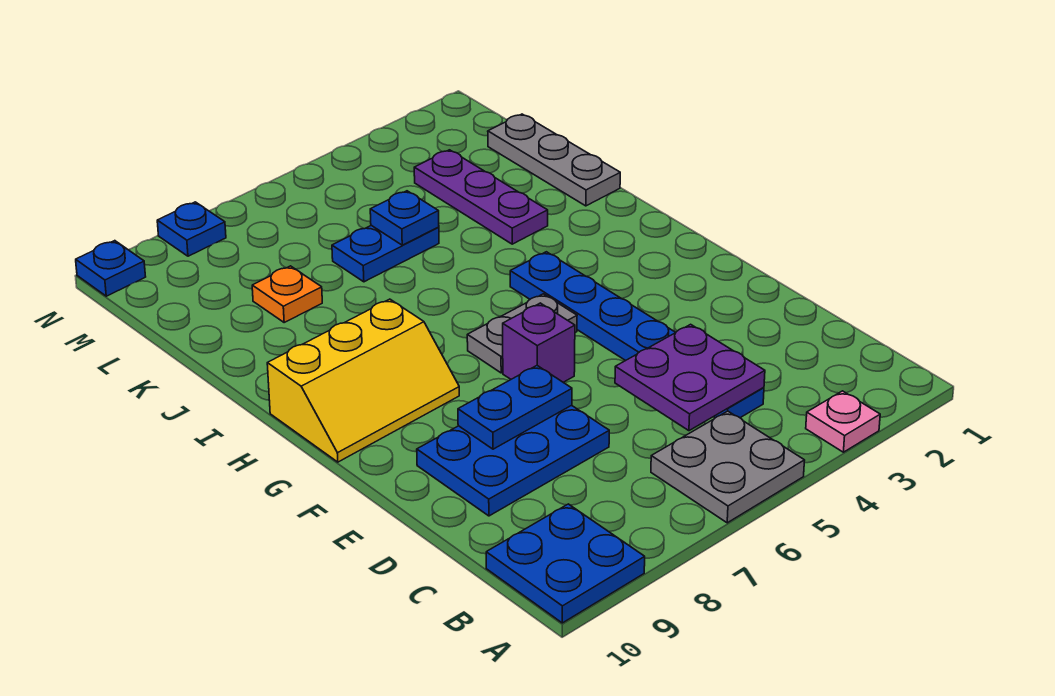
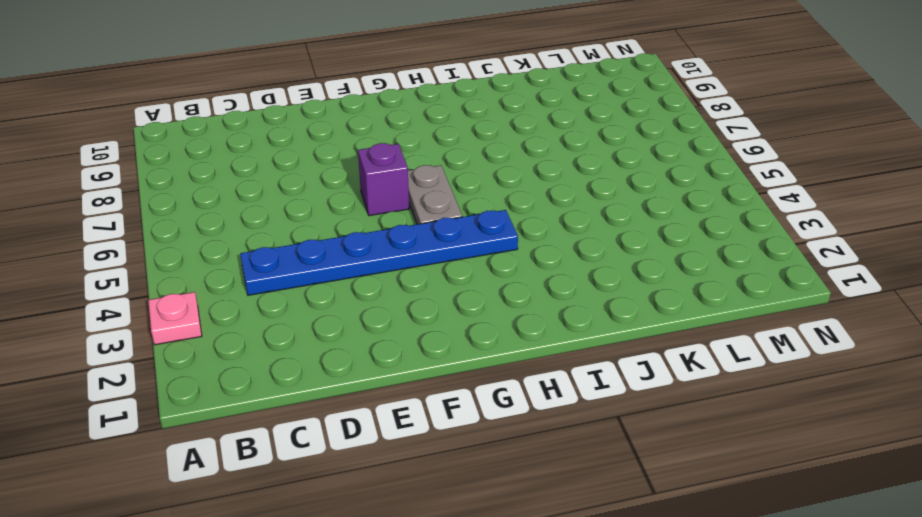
none -> grey 2x2 plate [651,411,805,523]
none -> blue 2x2 plate [486,504,645,623]
none -> blue 2x3 plate [417,405,609,516]

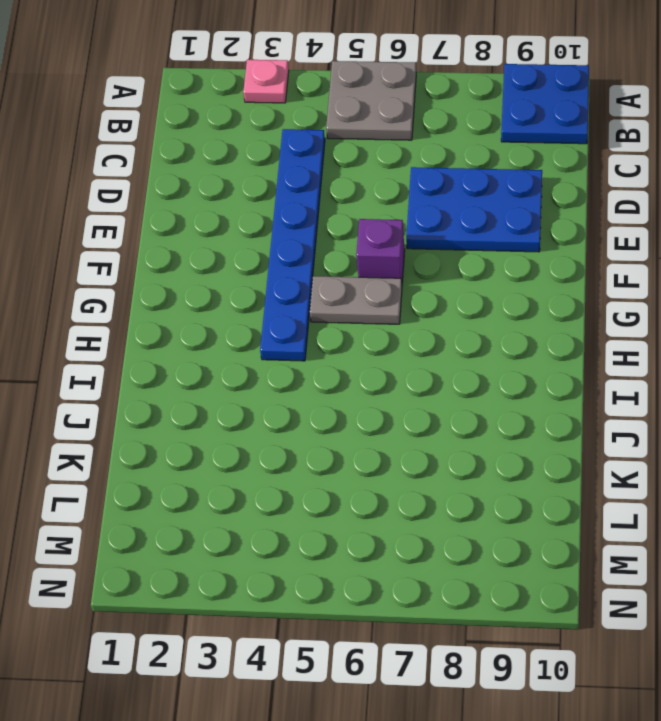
none -> yellow 2x3 slope [267,299,459,462]
none -> grey 1x3 plate [488,114,620,206]
none -> purple 1x3 plate [414,150,548,244]

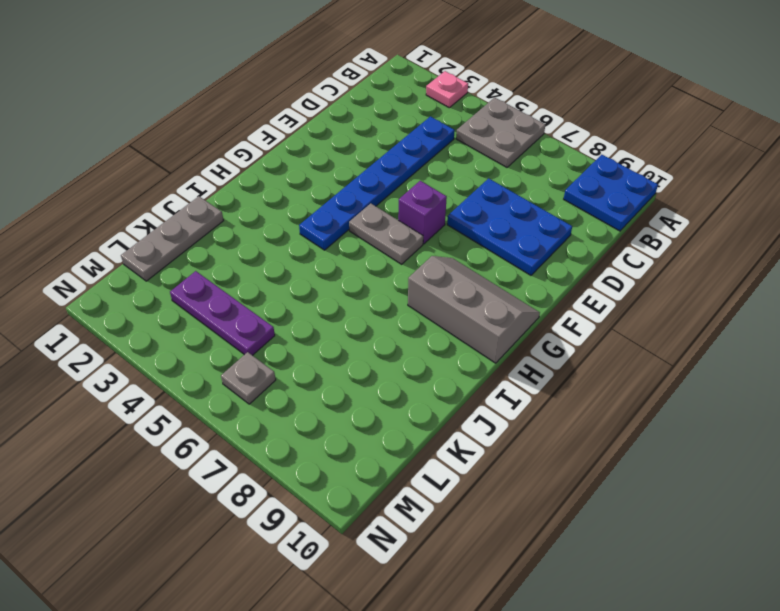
grey 2x3 slope [408,256,540,363] -> yellow 2x3 slope [267,299,459,462]
purple 1x3 plate [170,271,275,355] -> purple 1x3 plate turned to [414,150,548,244]
grey 1x1 plate [221,352,276,404] -> none
none -> blue 1x2 plate [332,225,439,282]
none -> orange 1x1 plate [252,266,322,322]
none -> blue 1x1 plate [157,202,226,256]

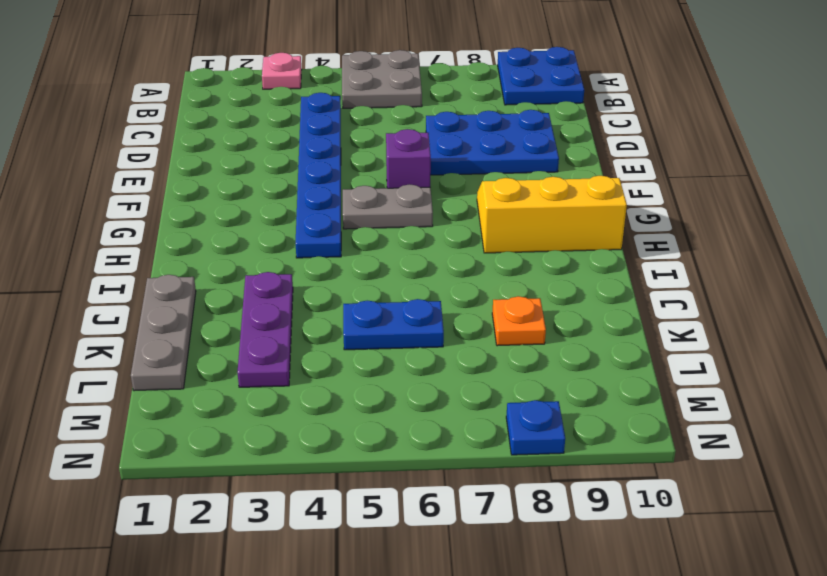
none -> blue 1x1 plate [76,241,146,296]
none -> purple 2x2 plate [615,324,765,431]
none -> blue 1x2 plate [458,366,572,449]

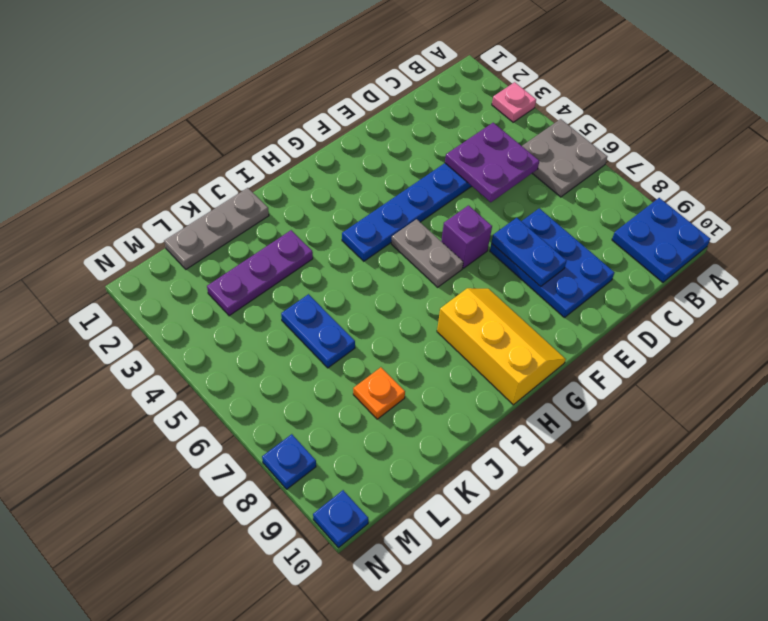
none -> blue 1x1 plate [370,191,439,245]

